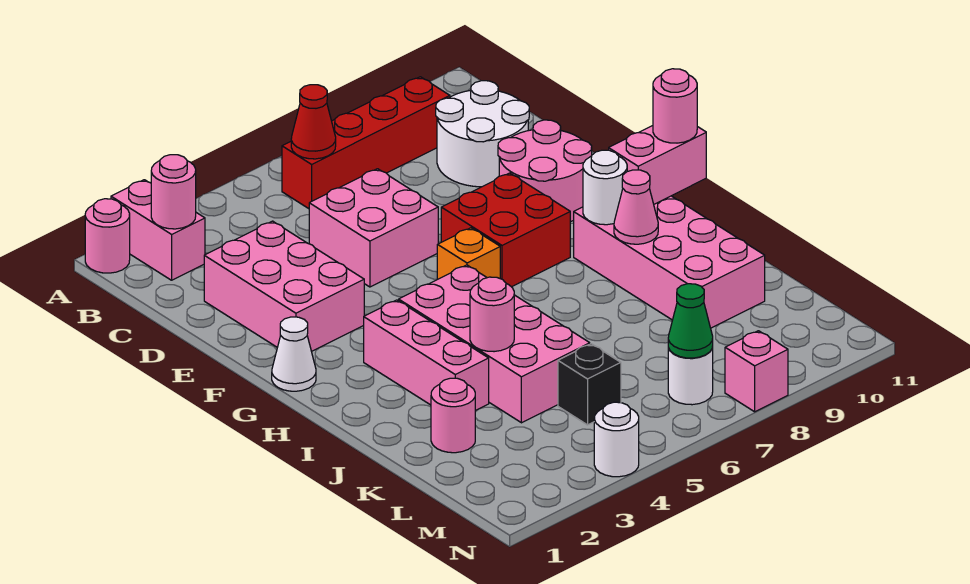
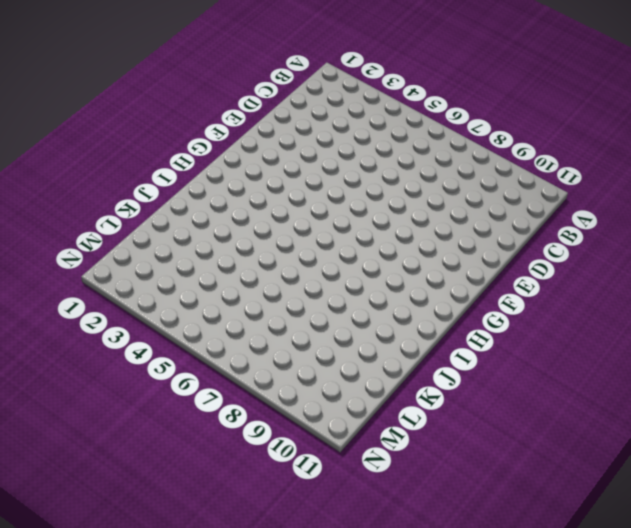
none -> pink 1x1 round brick [85,199,130,273]
none -> pink 1x2 brick [111,180,205,280]
none -> red 1x4 brick [282,77,450,209]

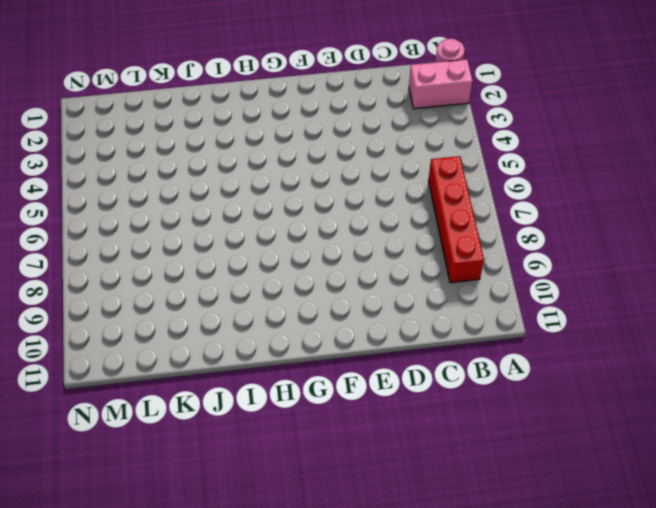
none -> white 2x2 round brick [436,81,529,187]
none -> pink 2x3 brick [204,221,364,351]
none -> pink 2x2 brick [309,169,438,287]

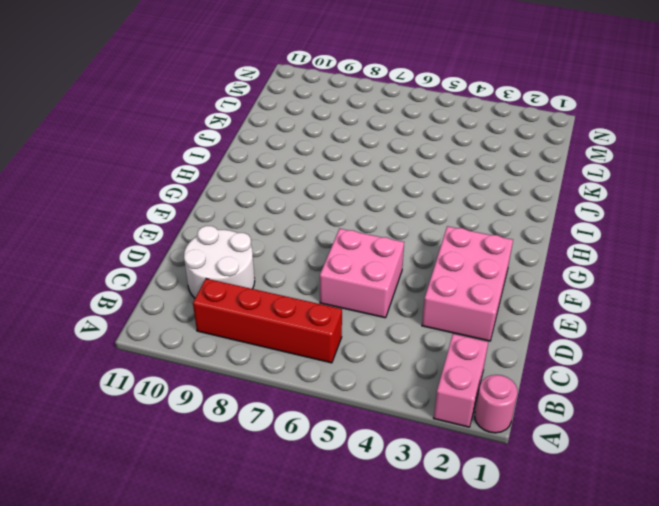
none -> pink 2x2 round brick [498,120,592,222]
none -> red 2x2 brick [441,173,570,287]
none -> white 1x1 cone [272,317,316,391]

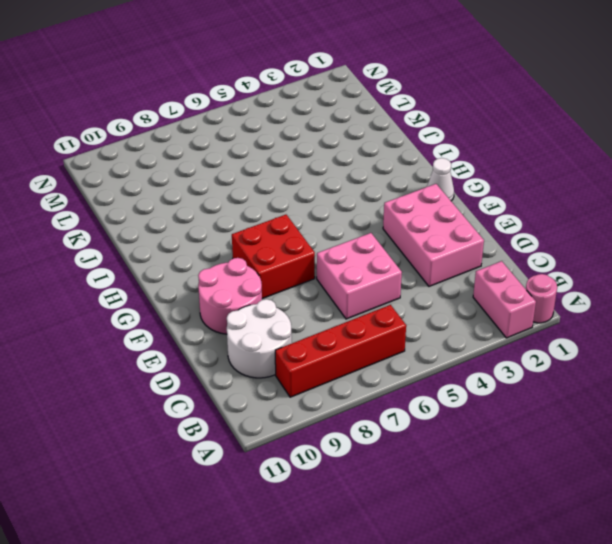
none -> orange 1x1 brick [437,228,500,279]
none -> pink 1x3 brick [364,300,489,411]
none -> pink 2x4 brick [399,265,590,423]

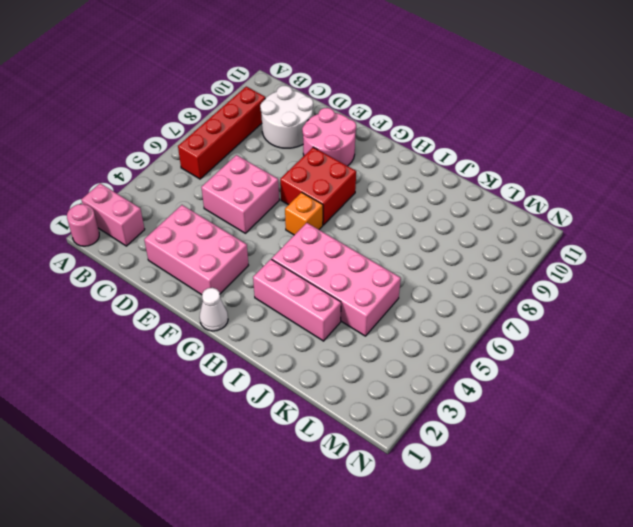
none -> pink 2x4 brick [574,196,765,328]
none -> pink 1x1 round brick [431,378,475,453]
none -> black 1x1 brick [558,344,621,425]

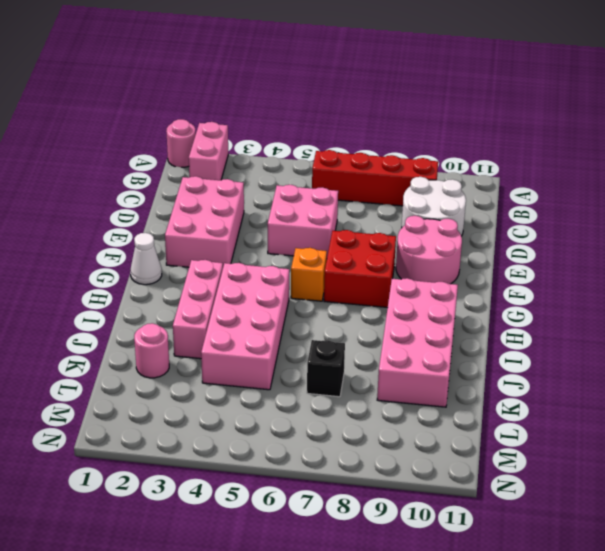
black 1x1 brick [307,340,345,397] -> black 1x1 brick moved to [558,344,621,425]
none -> white 1x1 round brick [668,347,713,405]
none -> white 1x1 round brick [594,402,639,477]
none -> pink 1x1 brick [725,331,788,412]

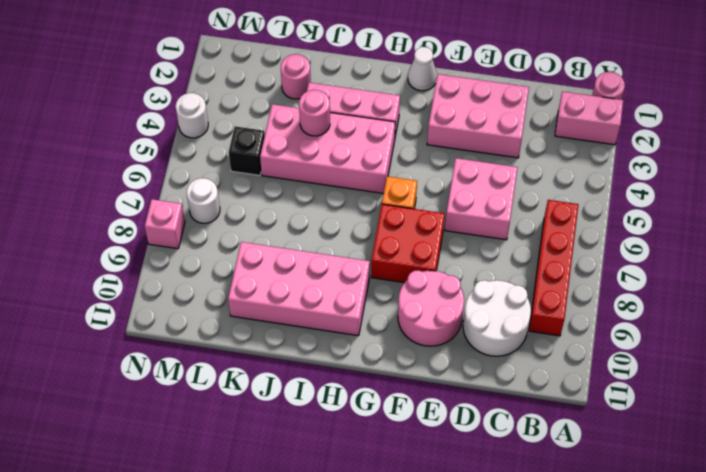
none -> pink 1x1 round brick [151,155,196,229]
none -> red 1x1 cone [291,85,336,159]
none -> white 1x1 round brick [583,150,627,225]

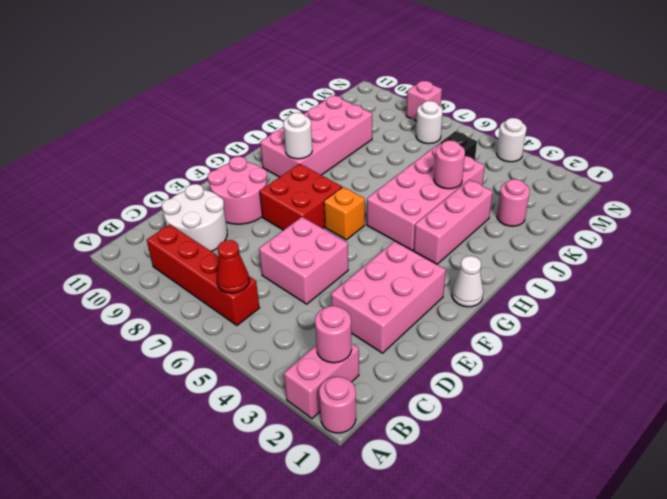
none -> pink 1x2 brick [609,126,706,204]
none -> pink 1x1 cone [614,170,658,244]
none -> green 1x1 cone [668,284,713,358]

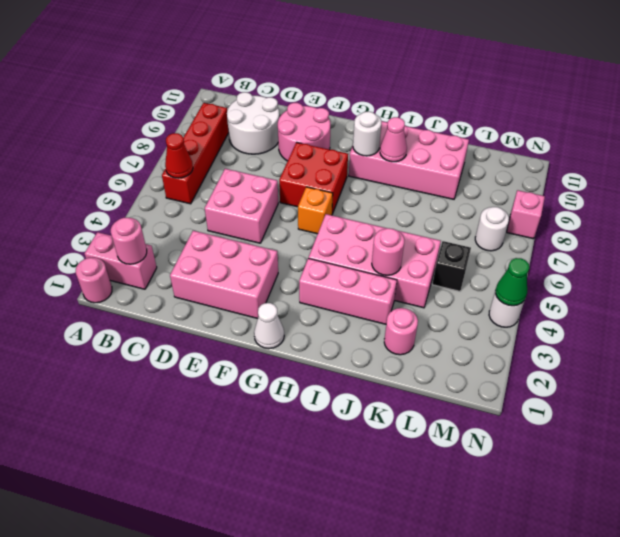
green 1x1 cone [495,258,529,306] -> green 1x1 cone moved to [668,284,713,358]
none -> pink 1x2 brick [609,126,706,204]
none -> pink 1x1 round brick [653,69,697,143]

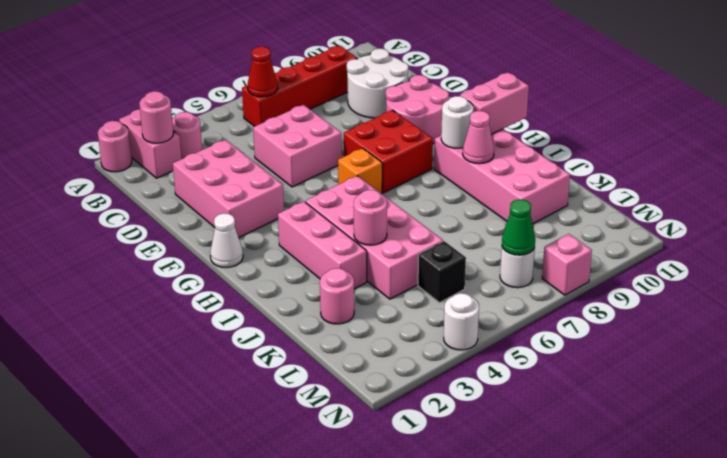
pink 1x1 round brick [172,112,202,159] -> pink 1x1 round brick moved to [653,69,697,143]

